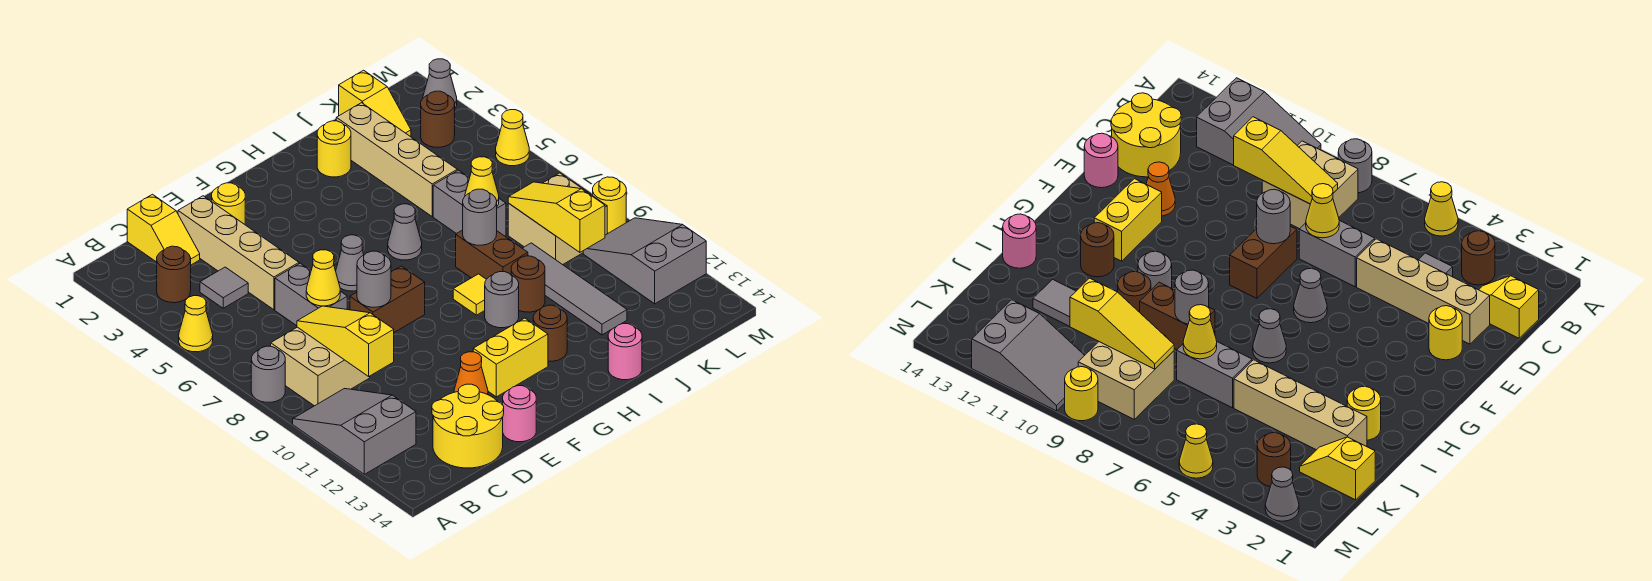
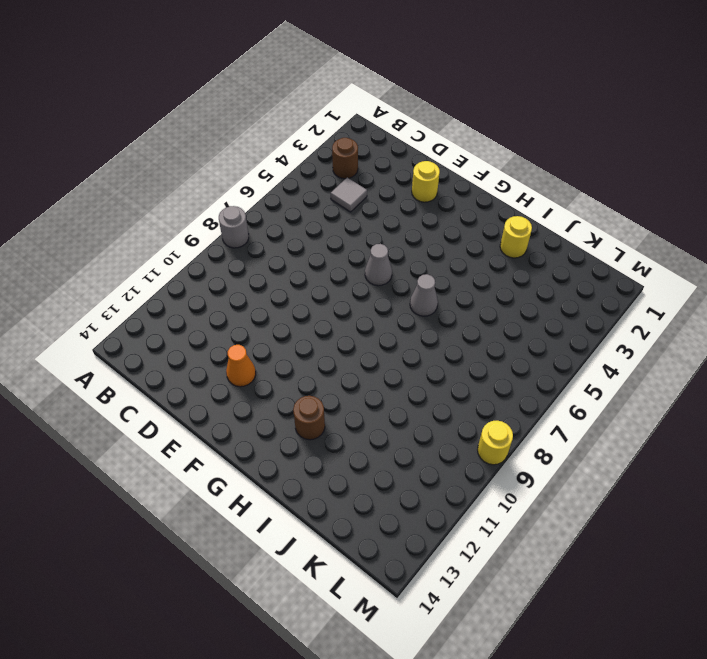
none -> yellow 1x1 cone [179,296,213,352]
none -> grey 2x3 slope [293,389,416,474]
none -> tan 2x2 brick [271,327,370,406]
none -> yellow 1x2 slope [127,194,200,265]

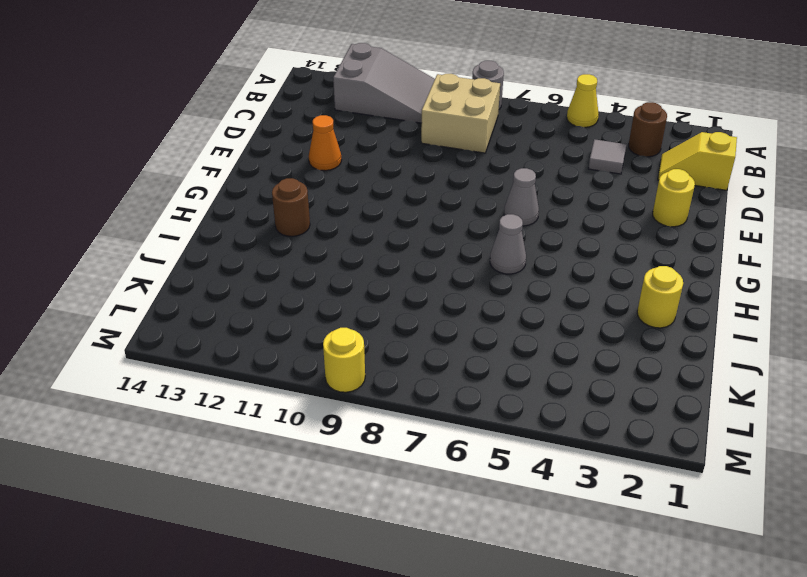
none -> yellow 2x2 round brick [432,384,504,468]
none -> tan 1x4 brick [178,196,299,310]
none -> grey 1x2 brick [275,263,347,326]
none -> brown 1x2 brick [350,266,425,332]

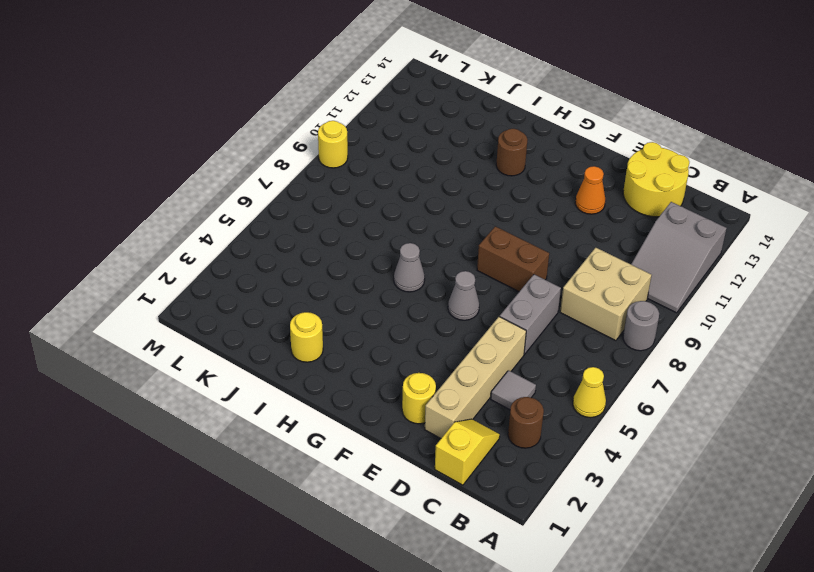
none -> pink 1x1 round brick [503,386,536,442]
none -> yellow 1x2 brick [473,318,548,397]
none -> yellow 1x1 tile [453,274,486,315]
none -> grey 1x1 round brick [485,272,519,328]

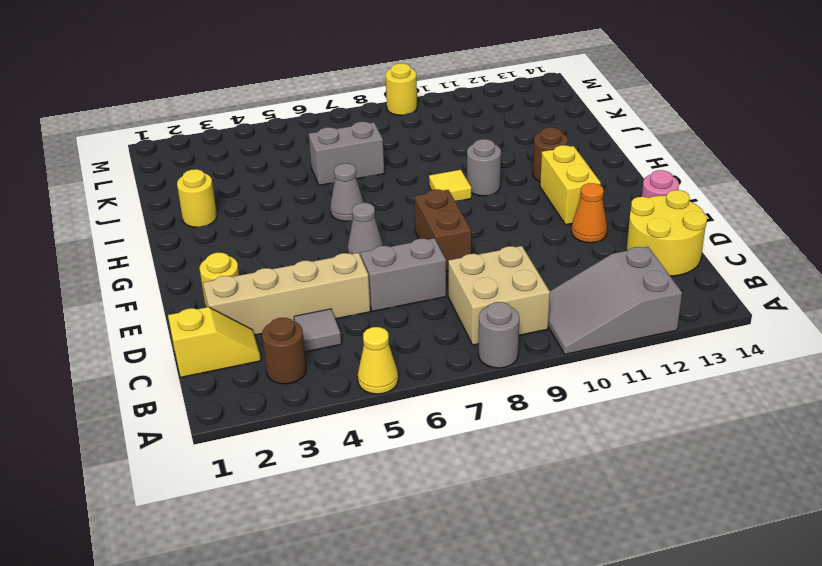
none -> brown 1x2 brick [456,230,528,279]
none -> brown 1x1 round brick [511,256,545,312]
none -> pink 1x1 round brick [608,324,642,380]
none -> tan 1x4 brick [336,103,457,216]

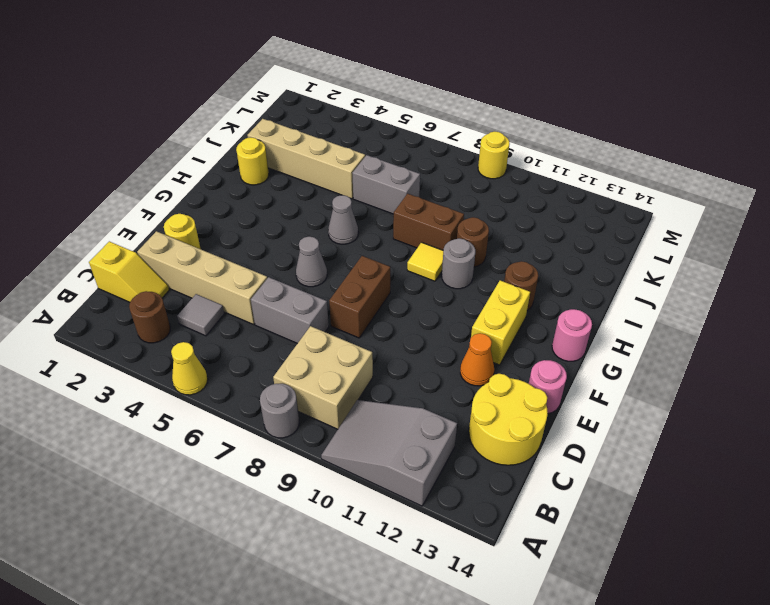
pink 1x1 round brick [552,309,592,361] -> pink 1x1 round brick moved to [608,324,642,380]
none -> grey 1x4 tile [522,243,627,335]
none -> yellow 1x2 slope [339,70,411,136]
none -> tan 2x2 brick [508,173,607,265]
none -> brown 1x1 round brick [421,91,455,147]

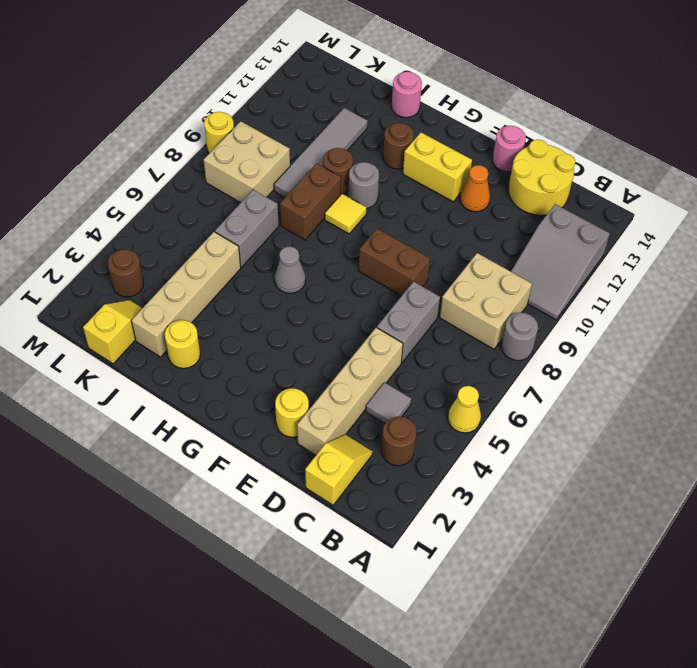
none -> grey 1x1 cone [336,235,364,291]
none -> grey 2x3 slope [583,218,706,304]
none -> grey 1x1 cone [423,59,457,108]
none -> yellow 1x1 cone [496,110,529,166]

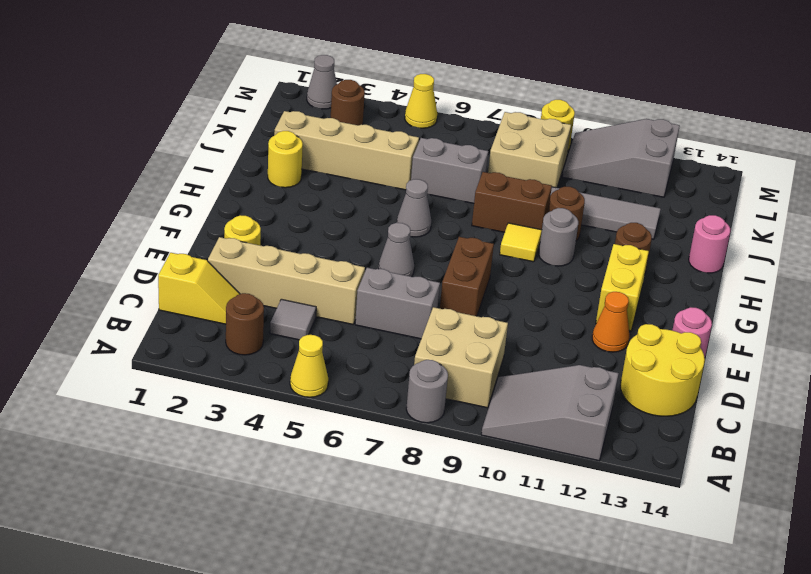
none -> yellow 1x2 slope [339,70,411,136]
none -> yellow 1x3 slope [297,306,394,376]
none -> yellow 1x1 cone [306,250,340,306]
none -> grey 1x1 round brick [357,251,391,307]

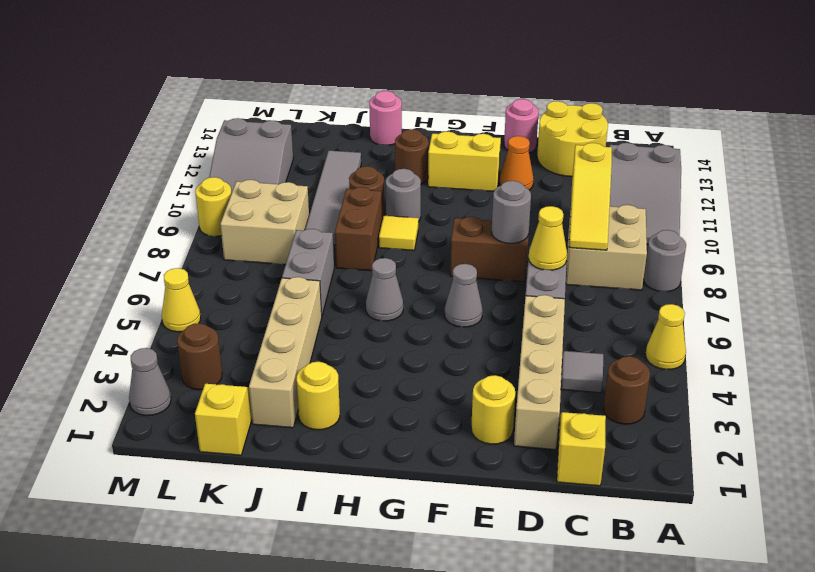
none -> grey 1x1 round brick [463,189,497,245]
none -> yellow 1x1 cone [465,157,499,206]
none -> yellow 1x3 slope [508,182,605,252]

